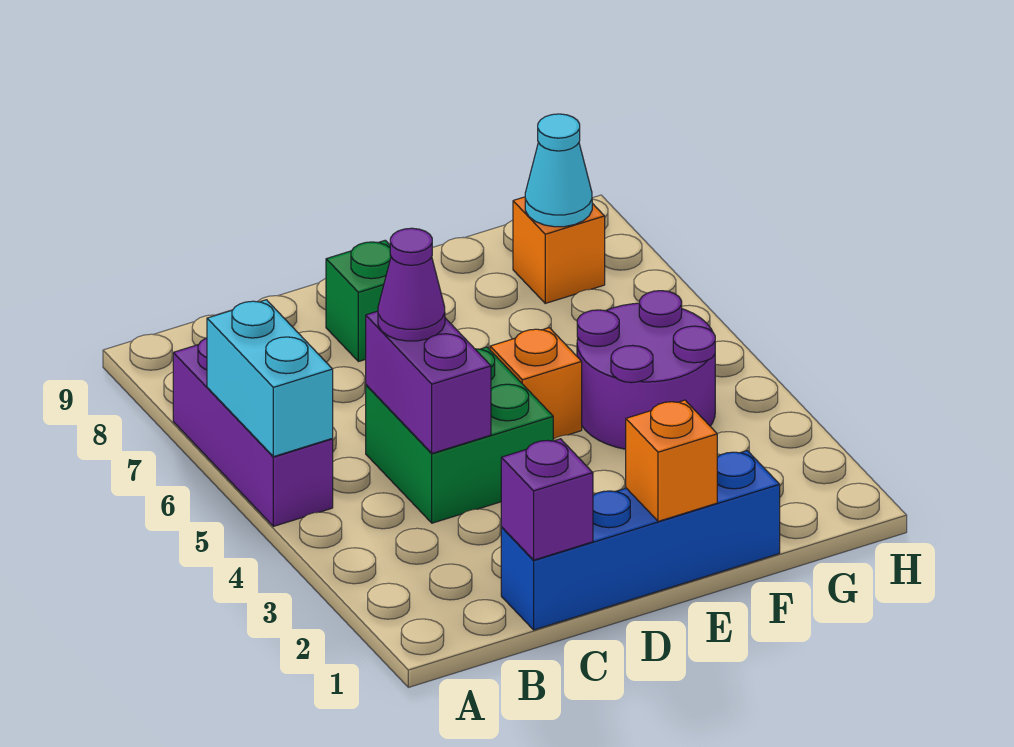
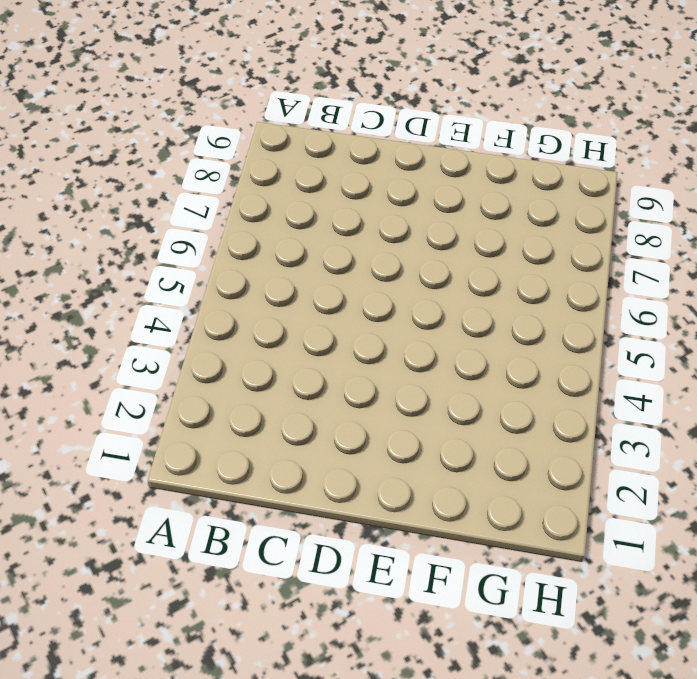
none -> purple 1x3 brick [173,338,333,526]
none -> blue 1x4 brick [501,451,780,630]
none -> green 2x2 brick [366,347,553,523]

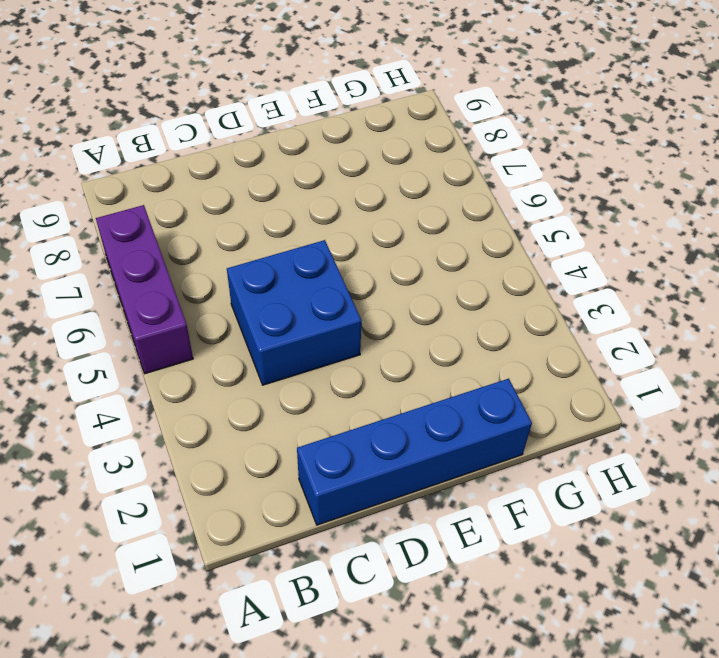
blue 2x2 brick [227,240,362,385] -> green 2x2 brick [366,347,553,523]
none -> green 1x1 brick [326,240,391,362]
none -> orange 1x1 brick [490,328,582,439]
none -> purple 2x2 round brick [577,291,715,449]

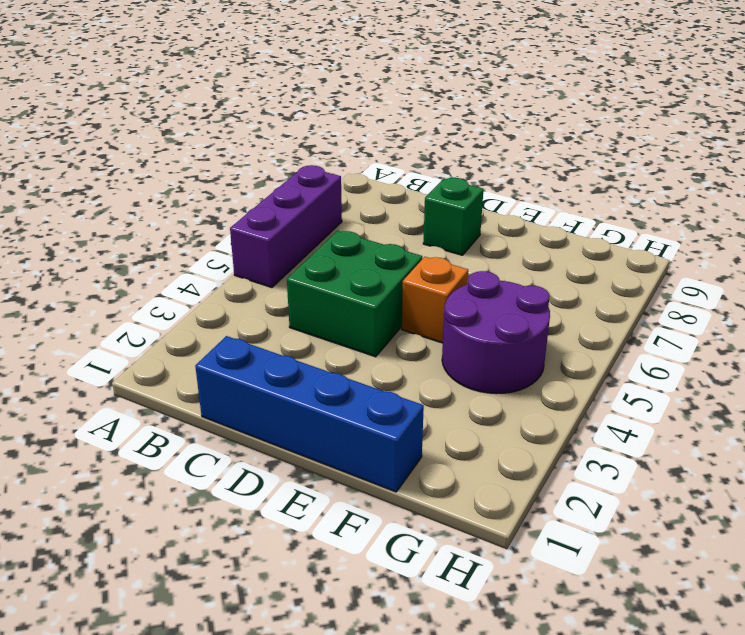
none -> orange 1x1 brick [513,197,605,303]
none -> cyan 1x2 brick [207,300,333,457]
none -> purple 1x1 brick [501,439,593,560]

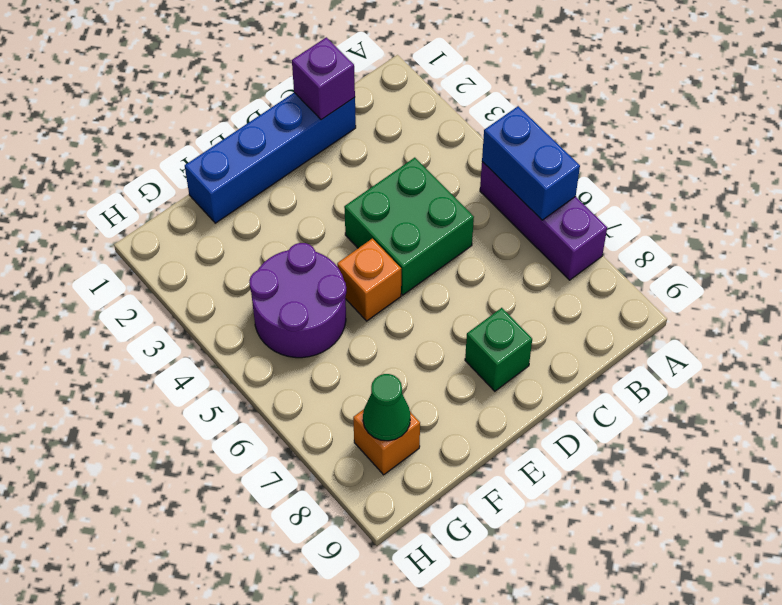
blue 1x2 brick [482,106,580,220] -> cyan 1x2 brick [207,300,333,457]
green 1x1 cone [363,374,410,441] -> cyan 1x1 cone [525,114,592,227]
none -> purple 1x2 brick [366,311,491,453]
none -> orange 1x1 brick [626,400,717,521]
none -> purple 1x1 cone [378,228,445,341]

